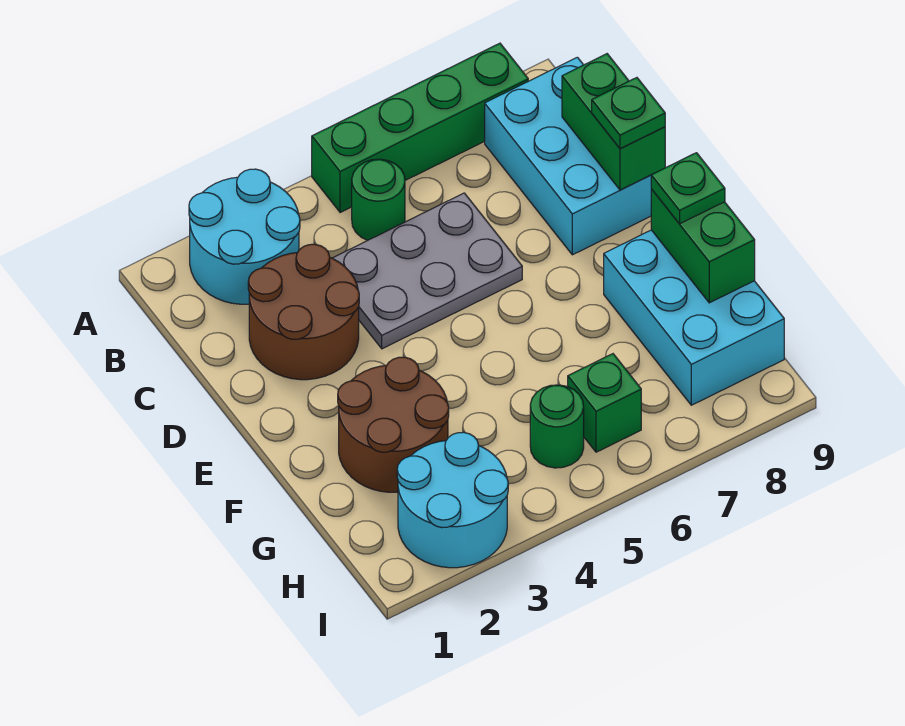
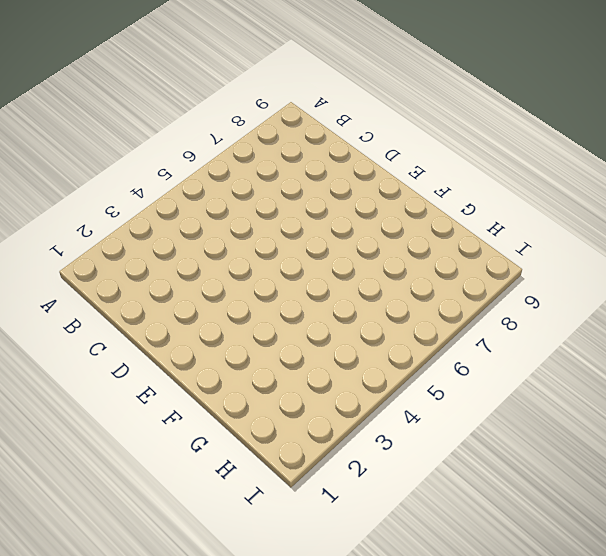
none -> cyan 2x2 round brick [189,169,300,304]
none -> green 1x4 brick [312,43,528,213]
none -> green 1x1 round brick [352,159,405,240]

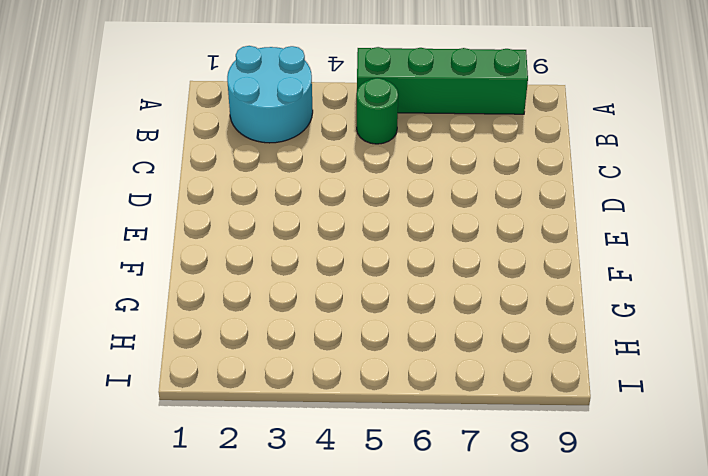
none -> cyan 2x3 brick [485,57,651,255]
none -> brown 2x2 round brick [248,244,359,380]
none -> grey 2x3 plate [333,193,522,349]

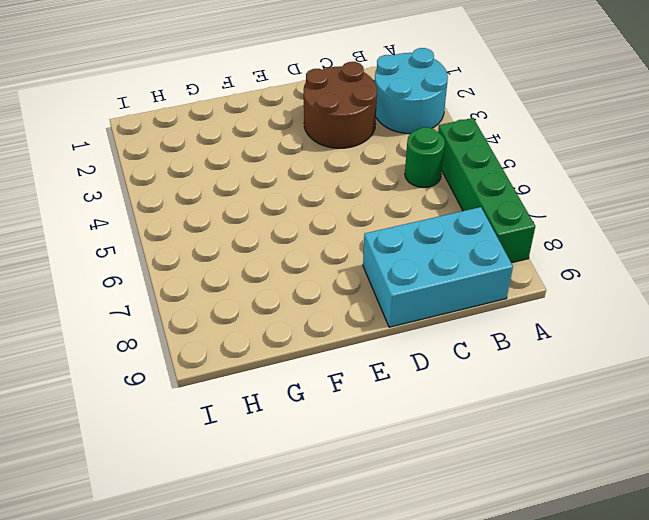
none -> grey 2x3 plate [333,193,522,349]
none -> brown 2x2 round brick [338,357,449,492]
none -> cyan 2x3 brick [604,230,784,405]

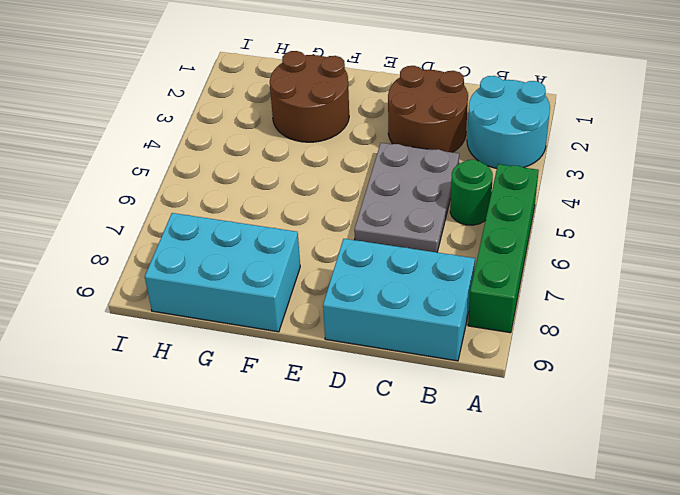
none -> cyan 2x2 round brick [397,432,508,568]
none -> green 1x1 round brick [530,385,584,468]
none -> green 1x1 brick [568,354,641,452]

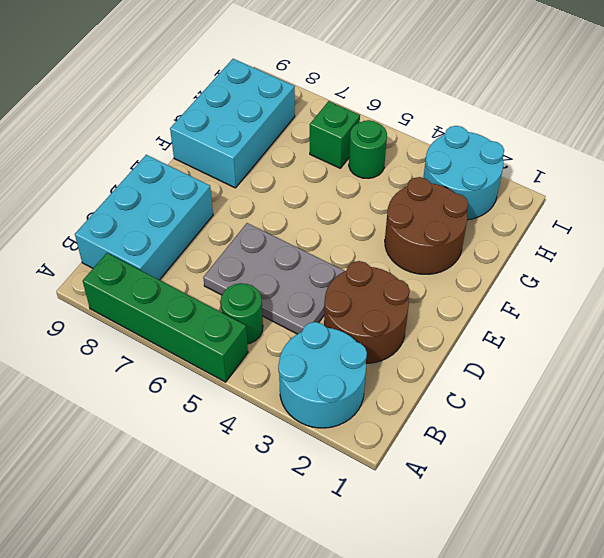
none -> green 1x2 brick [562,54,665,190]
none -> green 1x2 brick [651,189,755,303]
none -> green 1x1 plate [592,78,665,149]

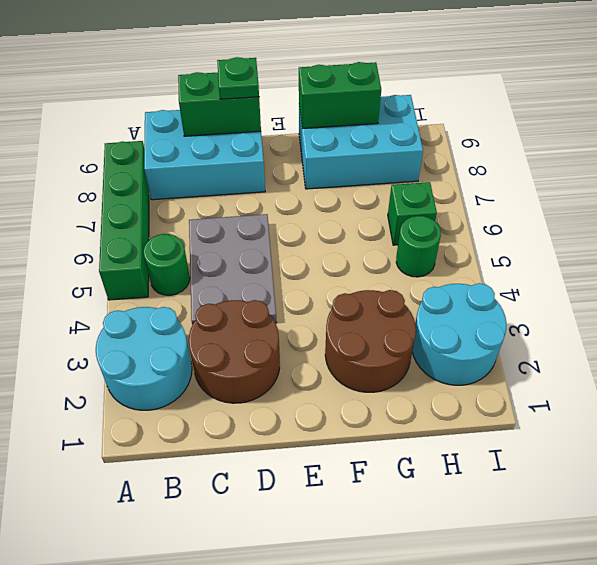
none -> green 1x1 plate [651,153,725,224]

